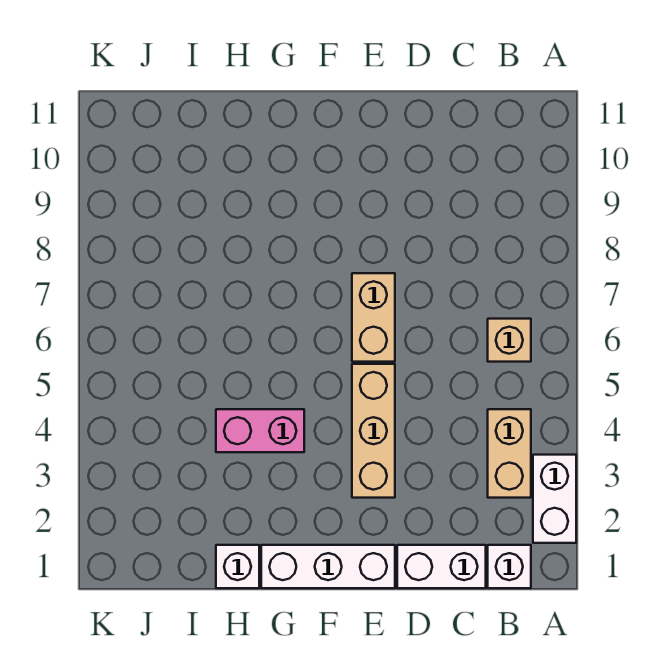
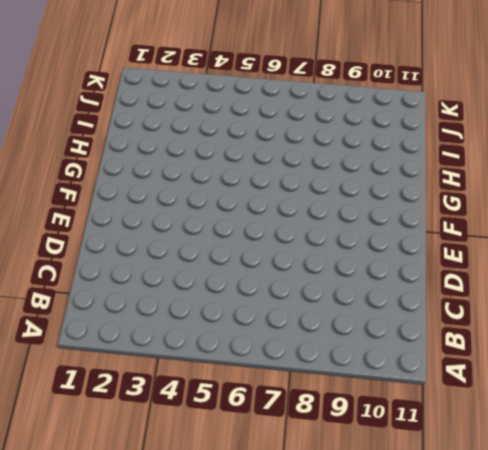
none -> white 1x2 brick [533,455,576,543]
none -> white 1x1 brick [488,545,531,588]

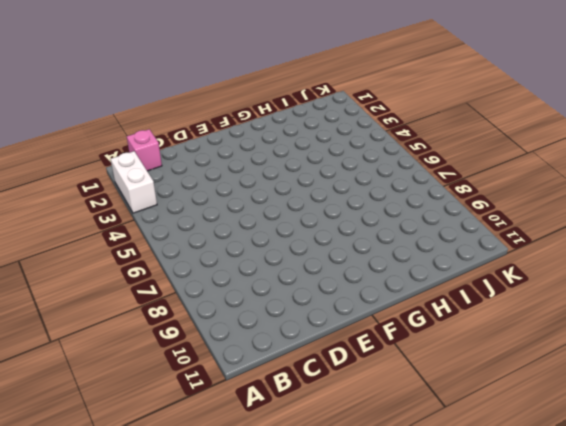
pink 1x1 brick [127,129,162,171] -> white 1x1 brick [488,545,531,588]
none -> tan 1x2 brick [488,409,531,498]
none -> tan 1x1 brick [488,319,531,362]

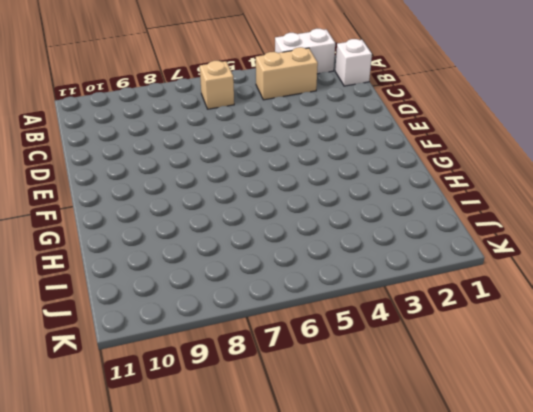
none -> white 1x2 brick [397,545,486,588]
none -> white 1x3 brick [261,545,395,588]

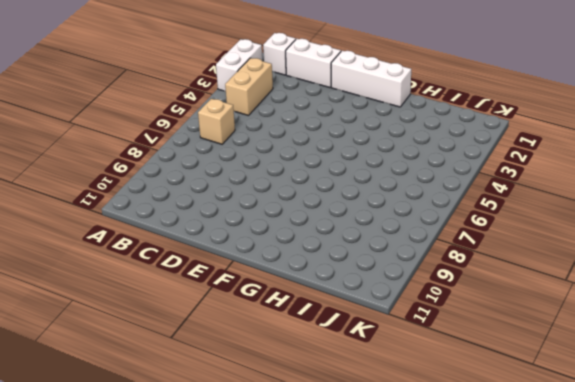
none -> tan 1x3 brick [352,364,395,498]
none -> tan 1x2 brick [352,273,395,362]

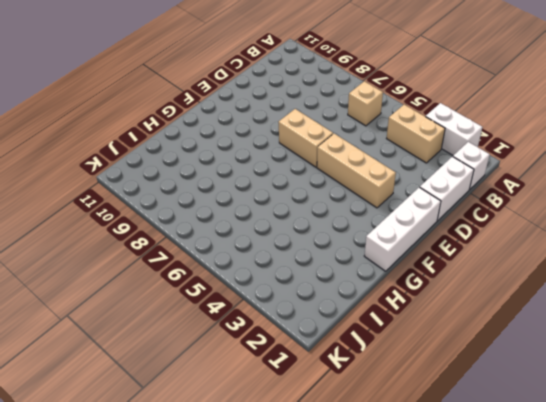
none -> pink 1x2 brick [216,409,304,452]
none -> white 1x1 brick [216,545,259,588]

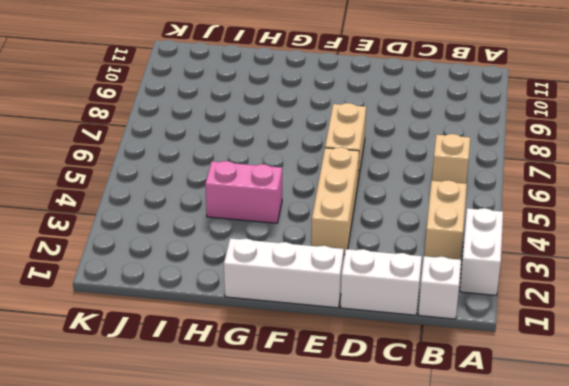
none -> white 1x1 brick [216,545,259,588]

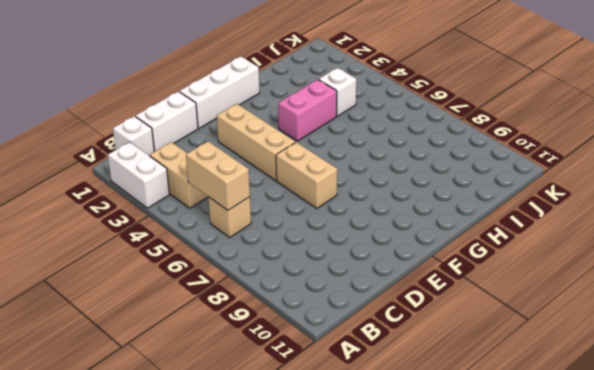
tan 1x2 brick [186,141,250,210] -> none
white 1x1 brick [319,68,356,116] -> white 1x1 brick moved to [216,545,259,588]

